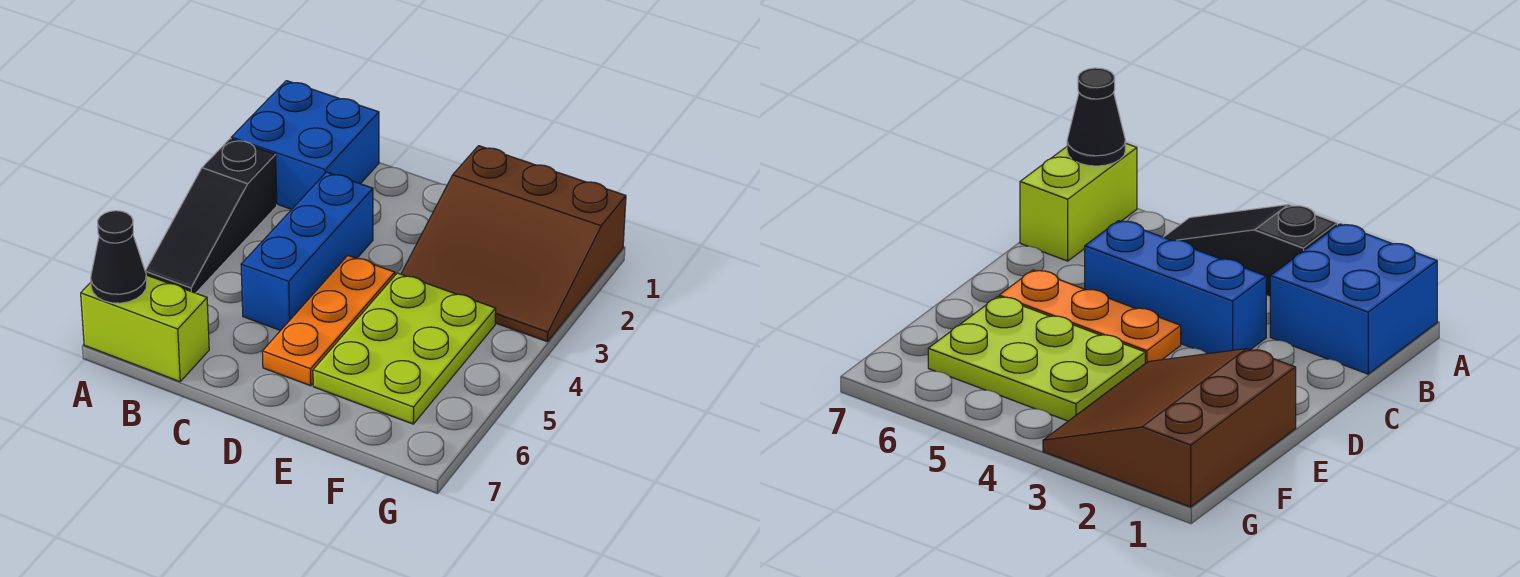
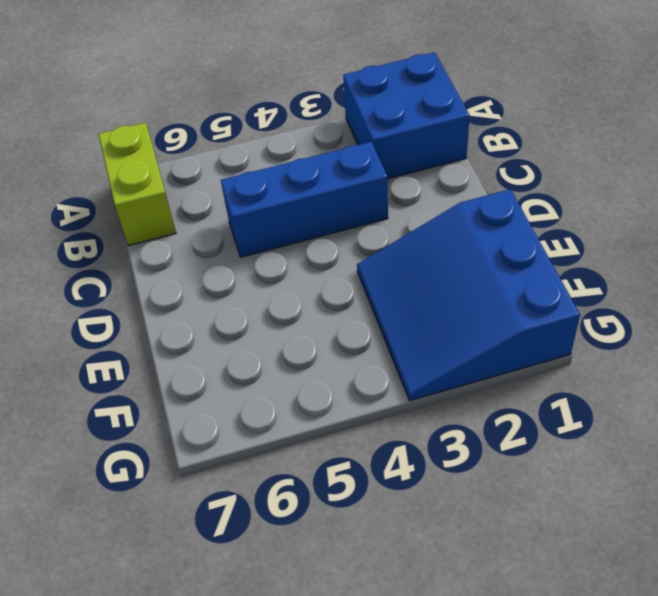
blue 3x3 slope [357,189,580,401] -> brown 3x3 slope [401,146,626,342]
none -> black 1x3 slope [145,139,277,293]
none -> orange 1x3 plate [262,256,395,386]

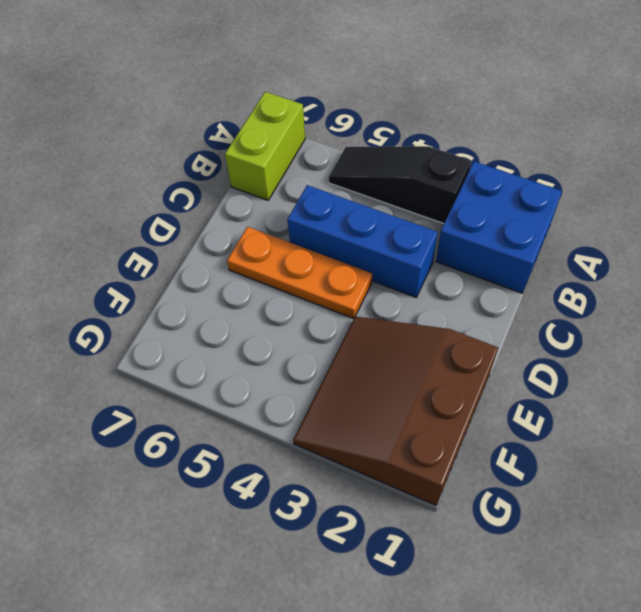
none -> lime 2x3 plate [313,273,496,424]
none -> black 1x1 cone [91,211,147,303]

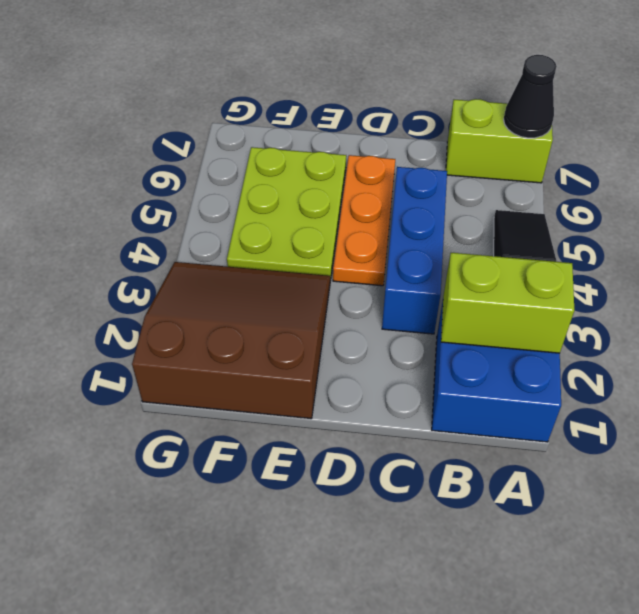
lime 1x2 brick [441,253,574,353] -> none

